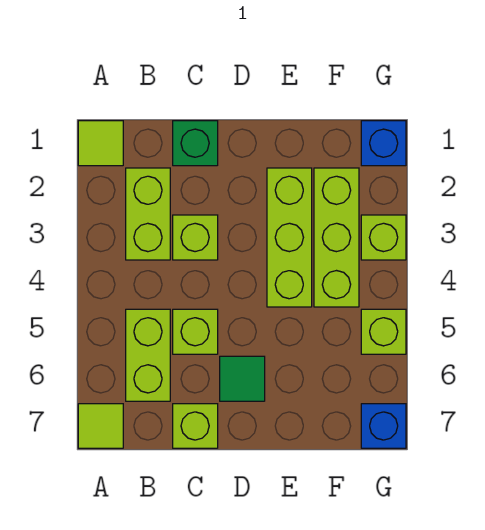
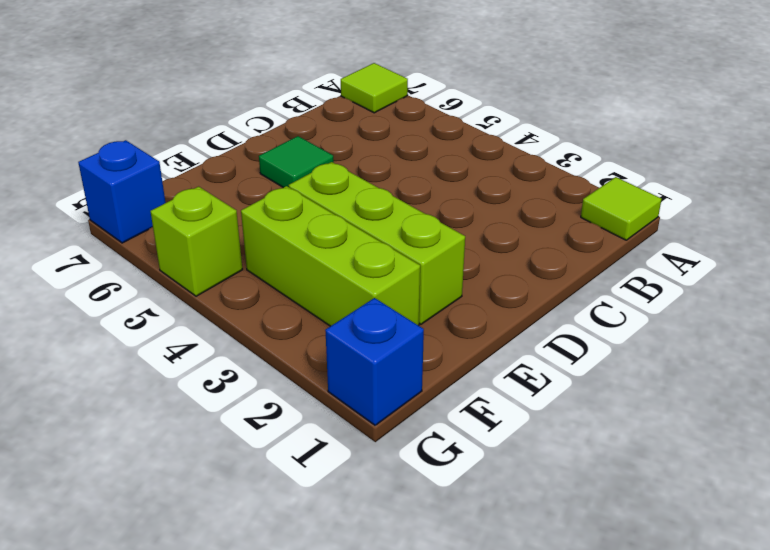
none -> lime 1x2 brick [126,168,170,260]
none -> lime 1x2 brick [126,309,170,401]
none -> green 1x1 brick [173,121,218,166]

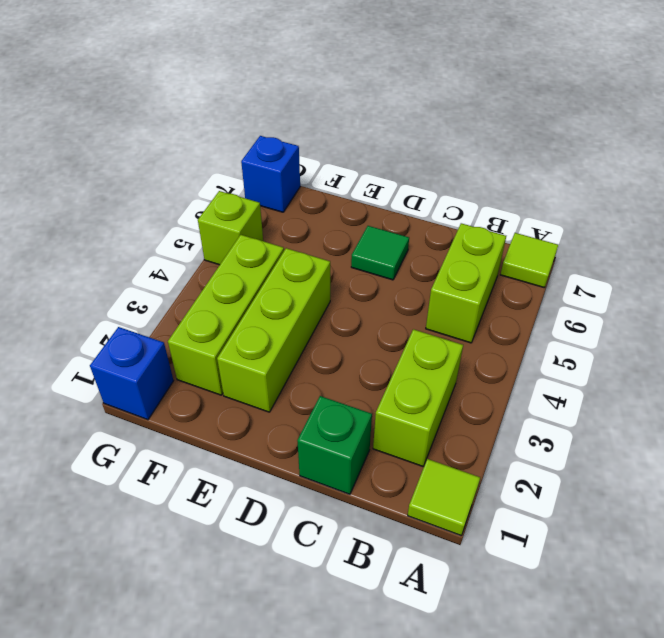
none -> lime 1x1 brick [173,215,218,260]
none -> lime 1x1 brick [173,309,218,354]
none -> lime 1x1 brick [173,404,218,448]

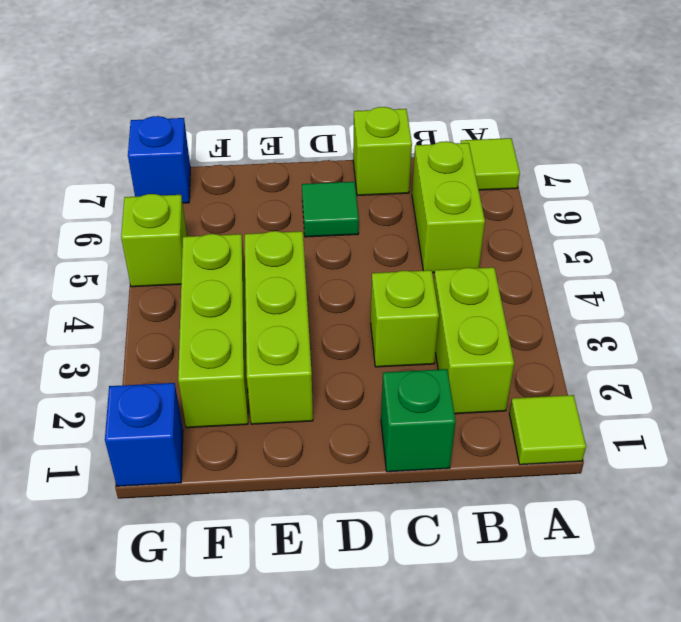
none -> lime 1x1 brick [173,309,218,354]
none -> lime 1x1 brick [361,215,406,260]

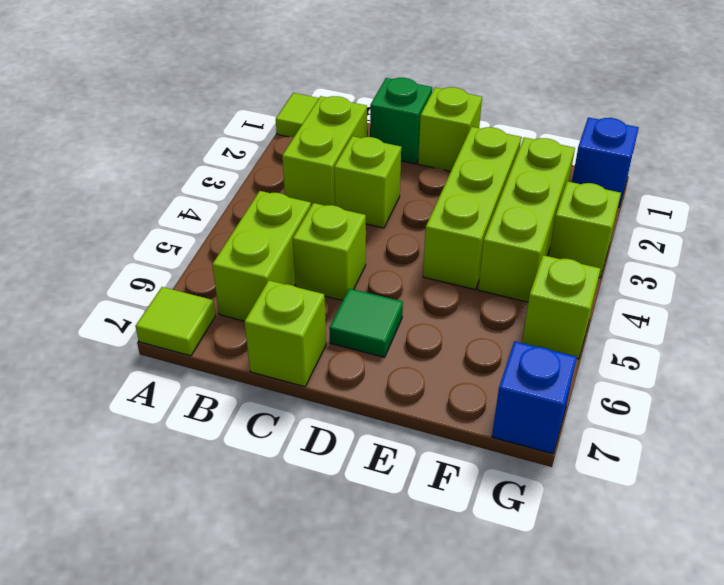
lime 1x1 brick [418,87,482,171] -> none

